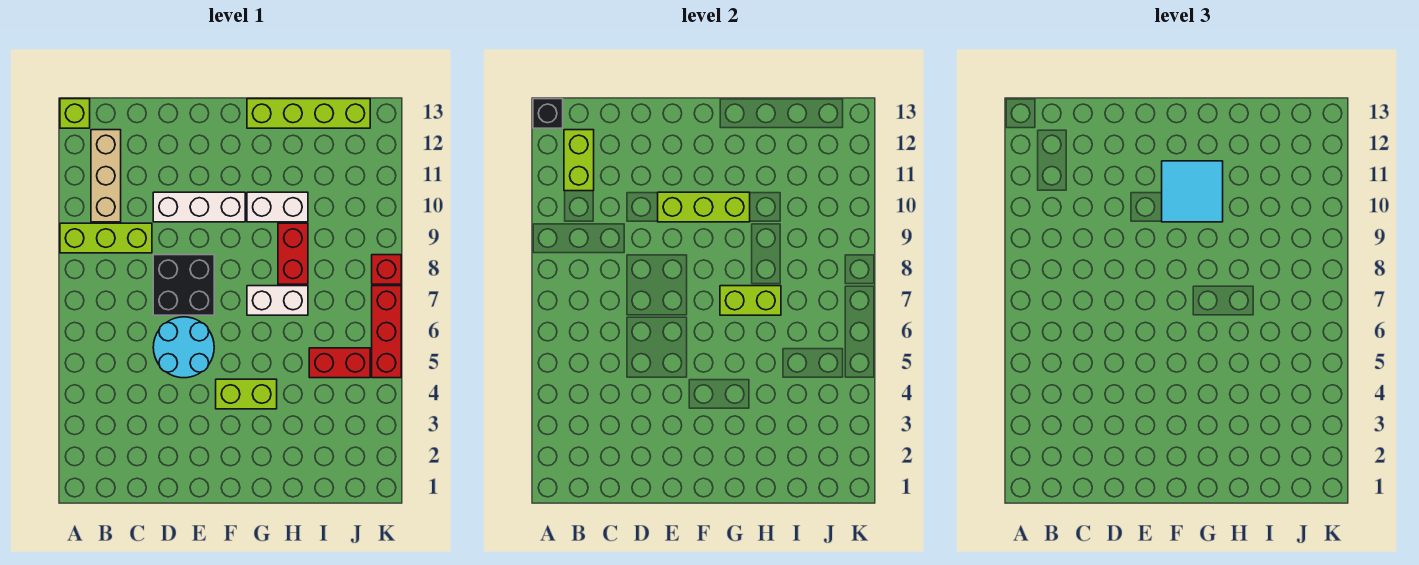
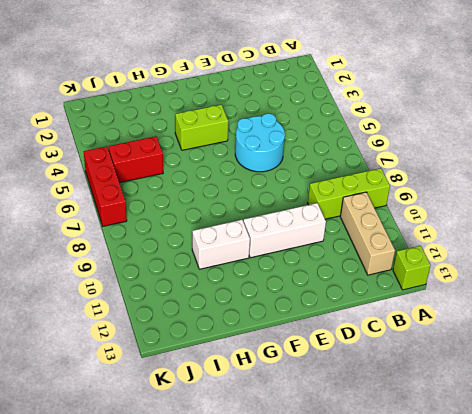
none -> black 2x2 brick [153,255,214,315]
none -> white 1x2 brick [247,286,308,315]
none -> lime 1x4 brick [247,99,370,128]

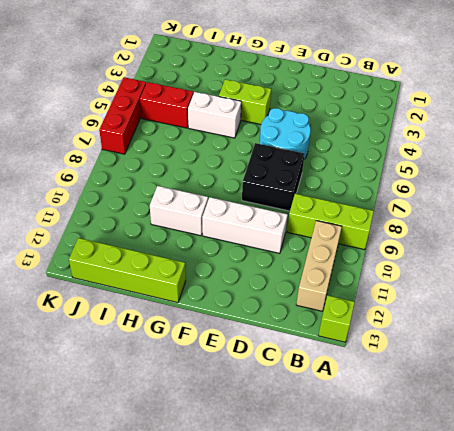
white 1x2 brick [188,92,241,138] -> white 1x2 brick moved to [247,286,308,315]
none -> red 1x2 brick [278,223,308,284]
none -> red 1x1 brick [372,255,401,284]
none -> black 1x1 brick [533,99,563,128]

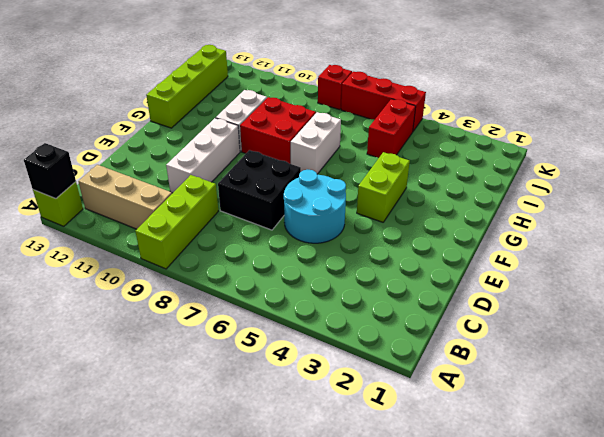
red 2x2 brick [240,97,316,164] -> red 1x2 brick [278,223,308,284]
none -> lime 1x2 brick [564,130,594,191]
none -> lime 1x3 brick [658,192,750,222]
none -> lime 1x2 brick [720,286,781,315]

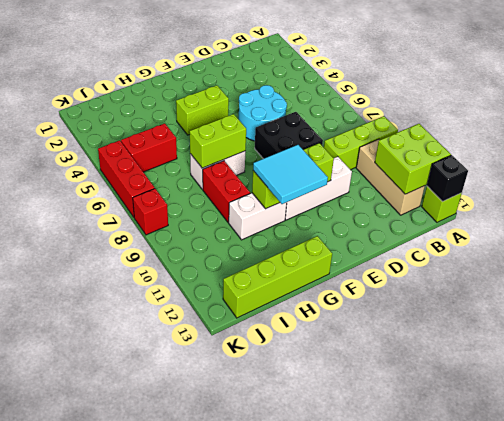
lime 2x2 brick [375,124,451,194] -> lime 1x2 brick [564,130,594,191]

